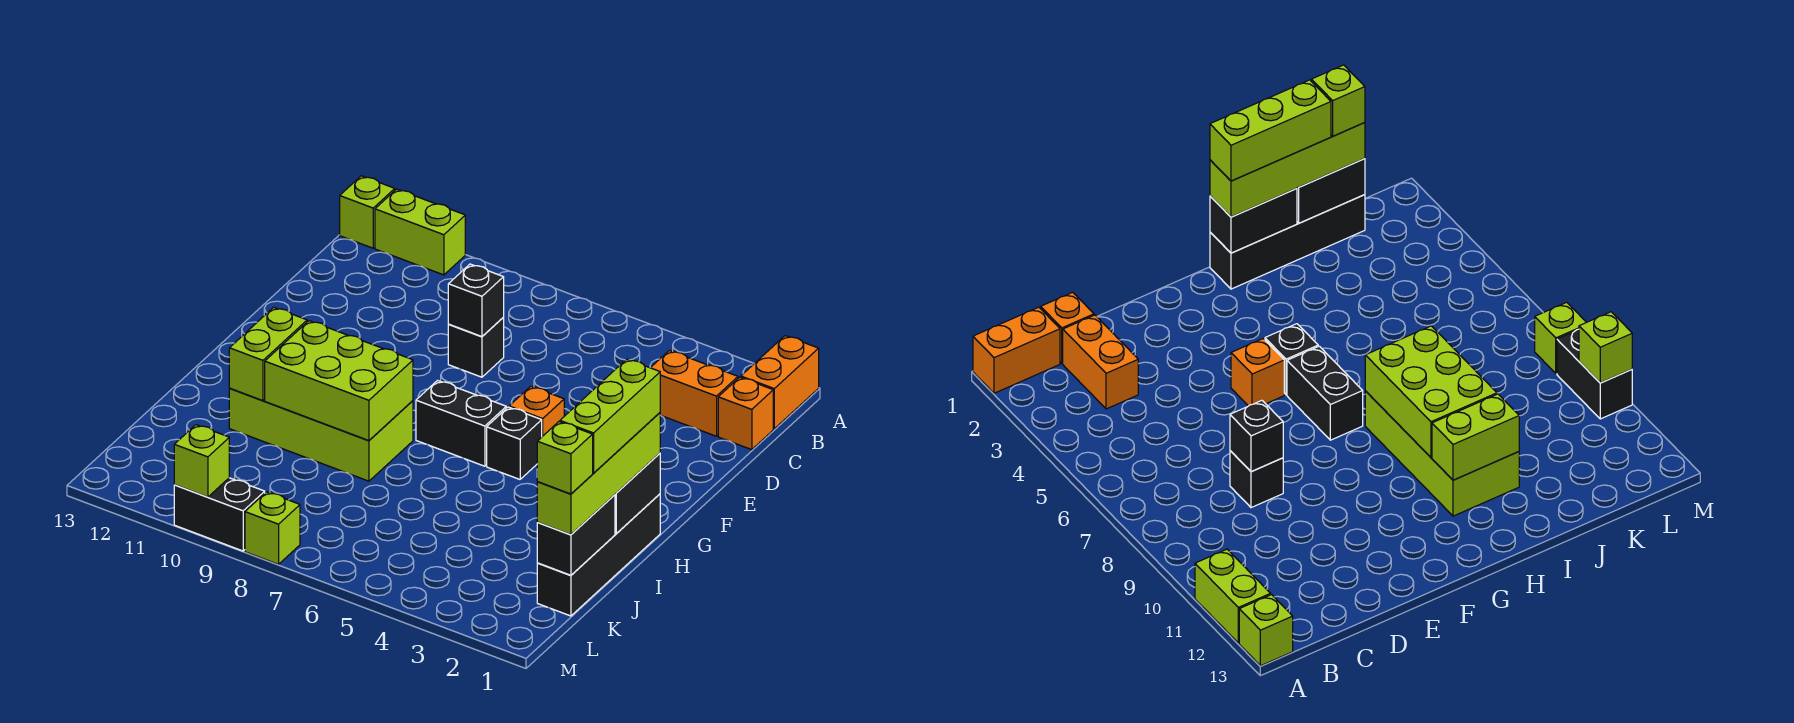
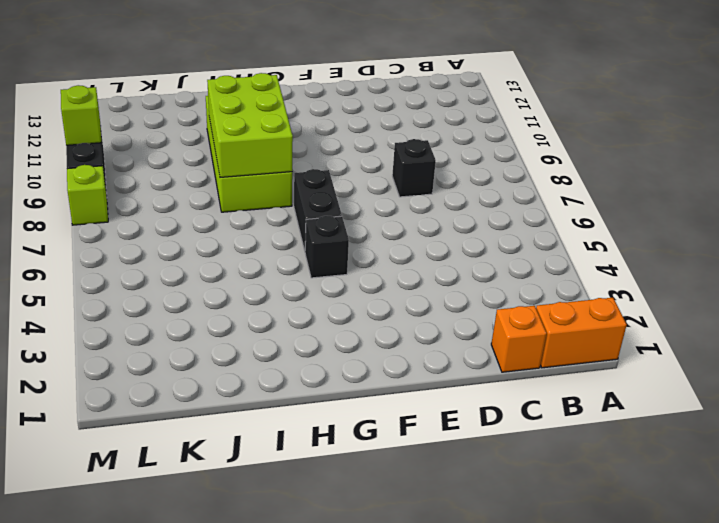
none -> lime 1x2 brick [375,189,465,275]
none -> lime 1x1 brick [340,176,395,248]
none -> orange 1x2 brick [651,351,738,436]

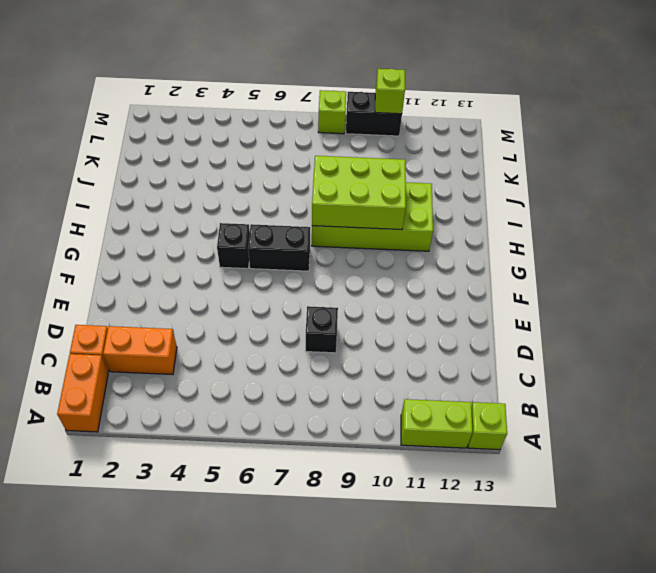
none -> orange 1x1 brick [509,386,564,436]
none -> black 1x4 brick [537,494,660,616]
none -> black 1x1 brick [448,264,504,337]

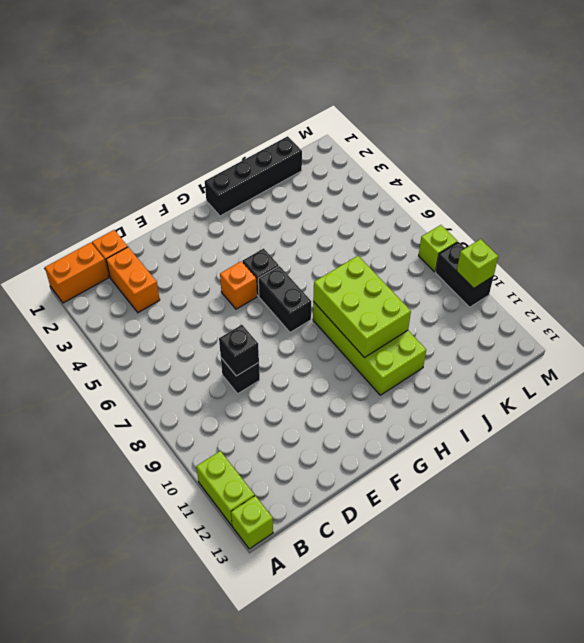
none -> black 1x2 brick [615,453,660,534]
none -> lime 1x2 brick [229,307,307,401]
none -> black 1x2 brick [537,495,615,575]

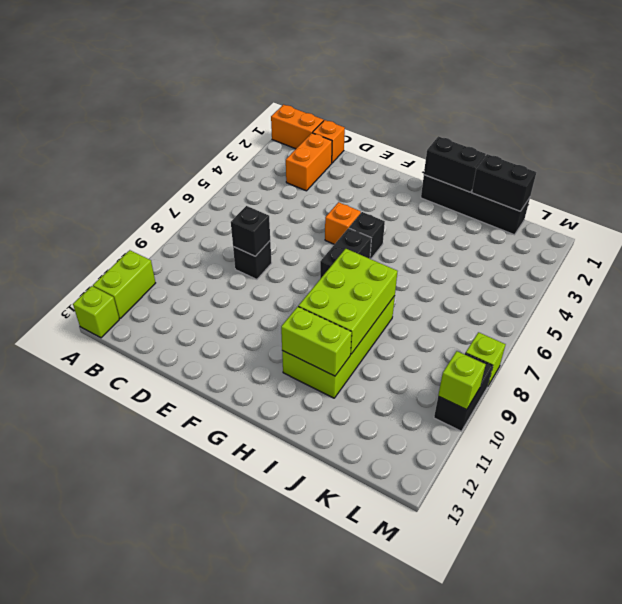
none -> lime 1x4 brick [537,413,660,535]
none -> lime 1x3 brick [560,359,660,473]
none -> lime 1x1 brick [537,422,593,494]

